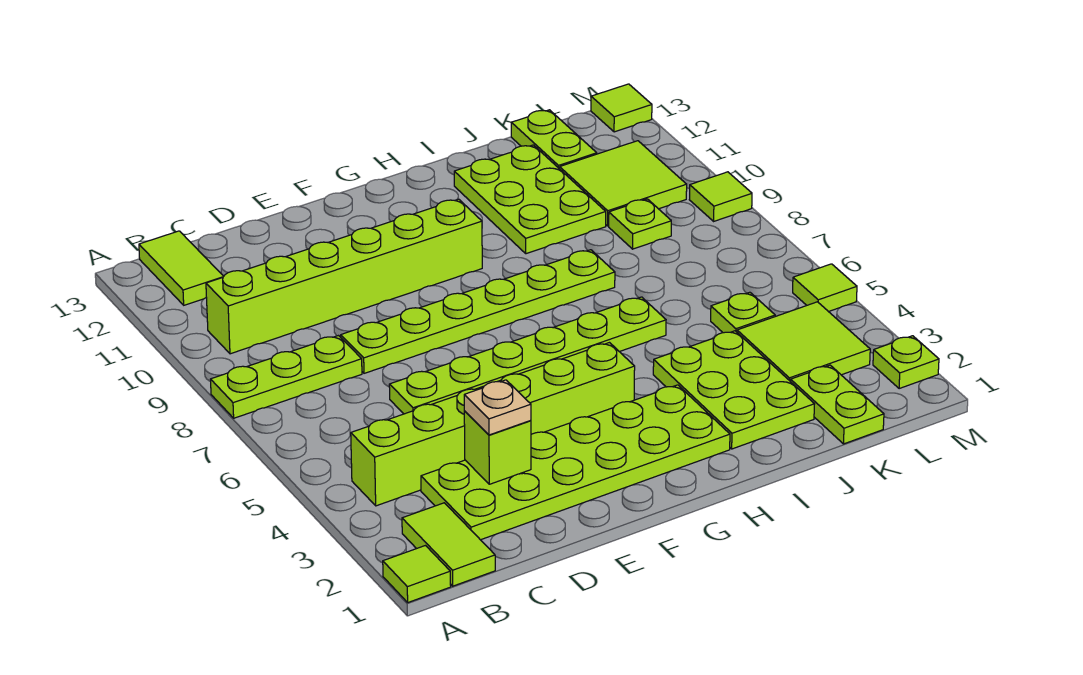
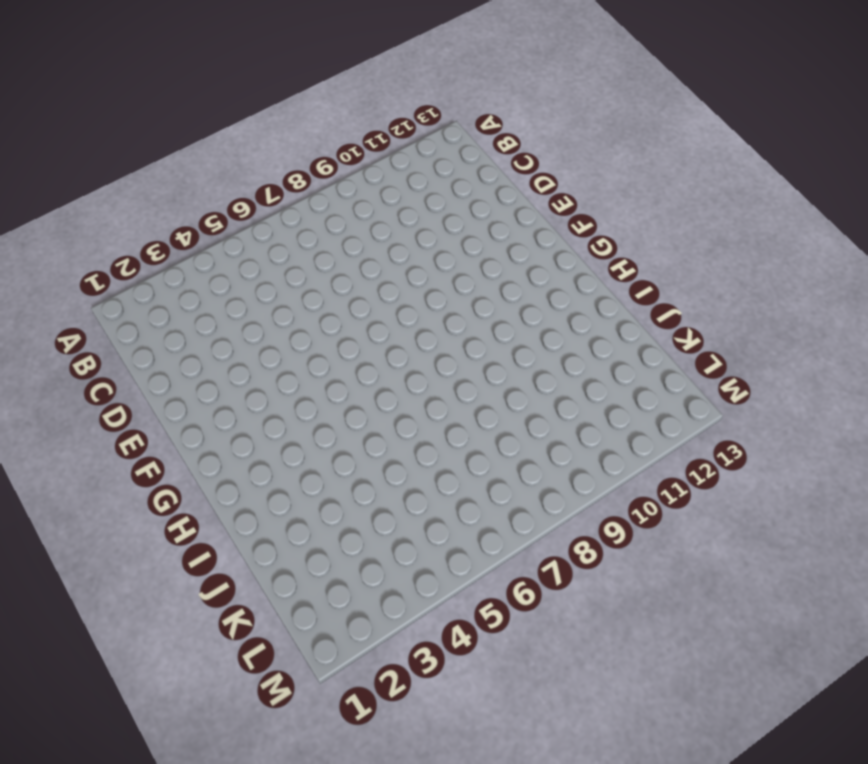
none -> lime 1x1 tile [383,546,451,602]
none -> lime 1x3 plate [210,336,362,418]
none -> lime 1x2 tile [402,503,495,586]

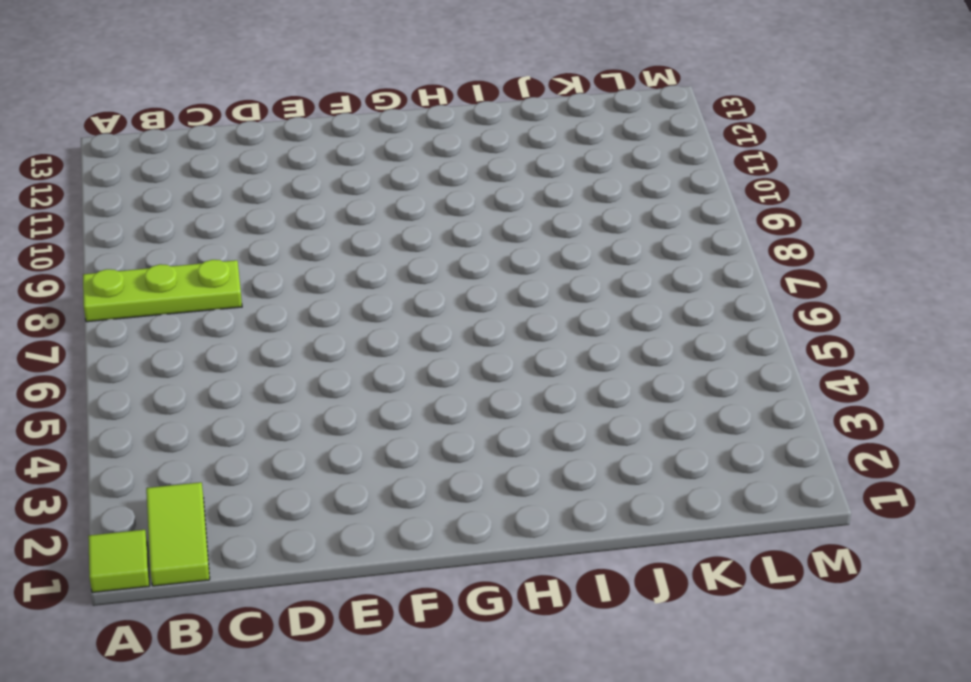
none -> lime 1x6 brick [351,343,635,506]
none -> lime 1x6 brick [206,199,482,354]
none -> lime 1x2 tile [139,231,224,305]

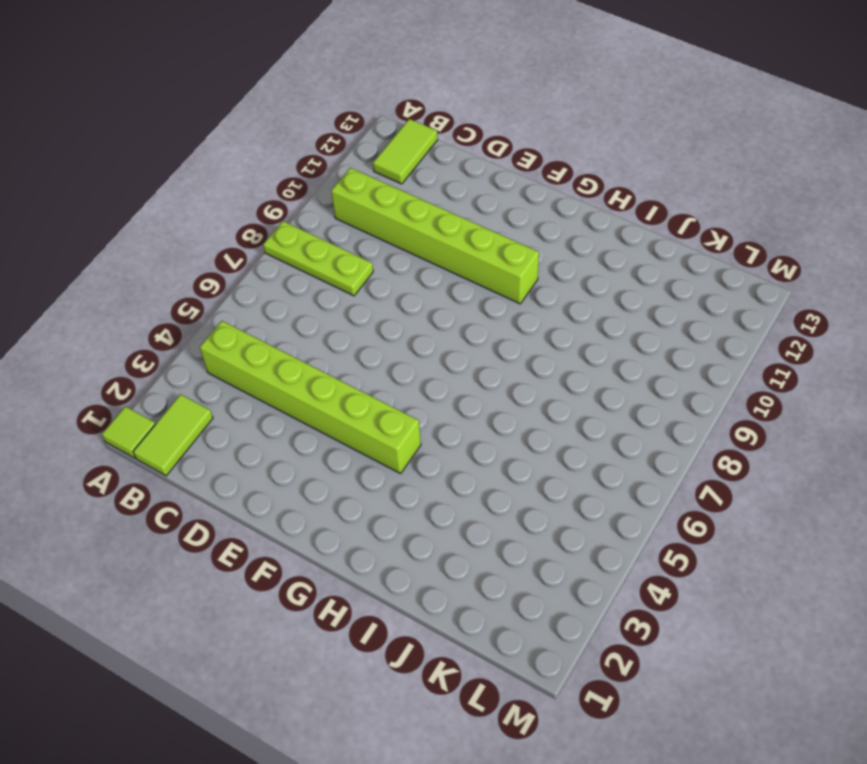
none -> lime 2x6 plate [421,385,730,540]
none -> lime 1x6 plate [389,297,666,414]
none -> lime 1x6 plate [341,250,615,373]

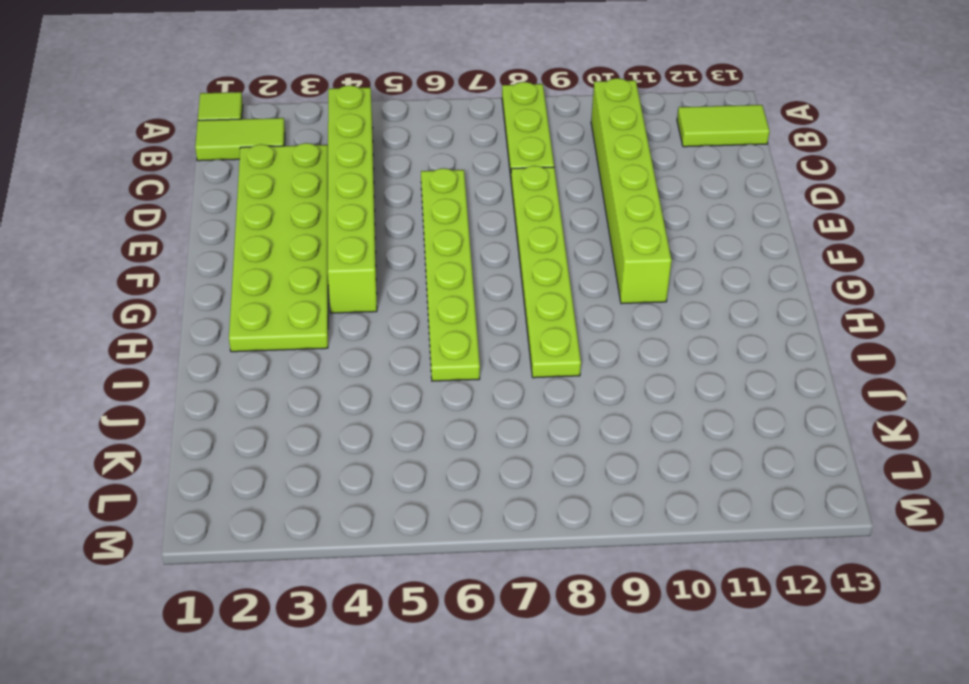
none -> lime 2x3 plate [653,331,814,449]
none -> lime 2x3 plate [454,145,606,254]
none -> lime 1x2 plate [791,365,884,444]

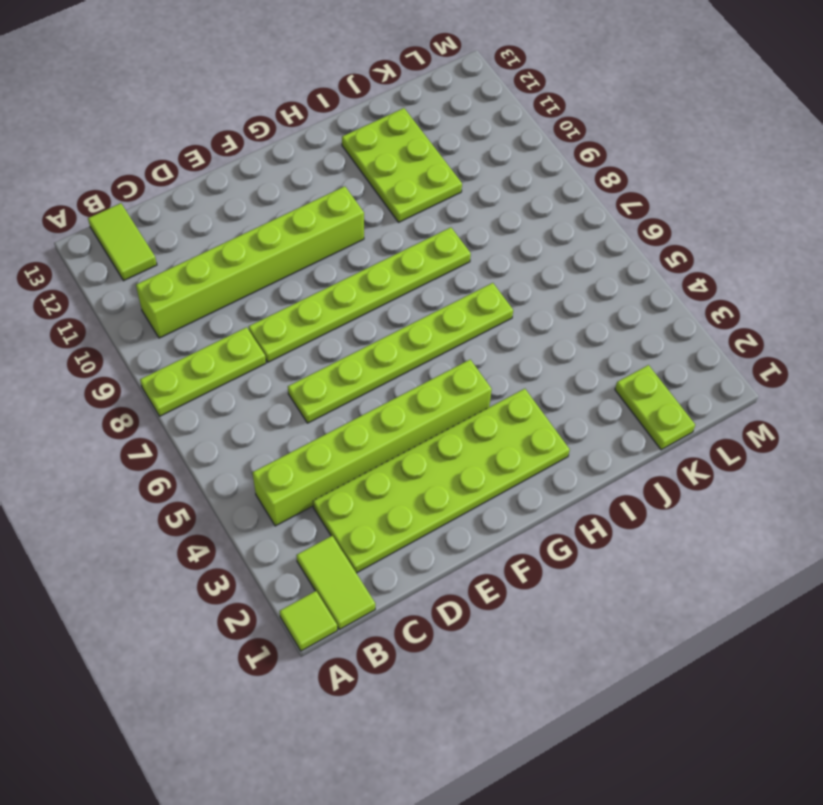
none -> lime 2x3 plate [653,331,814,449]
none -> lime 2x2 tile [737,302,870,382]
none -> lime 1x1 plate [711,292,775,333]

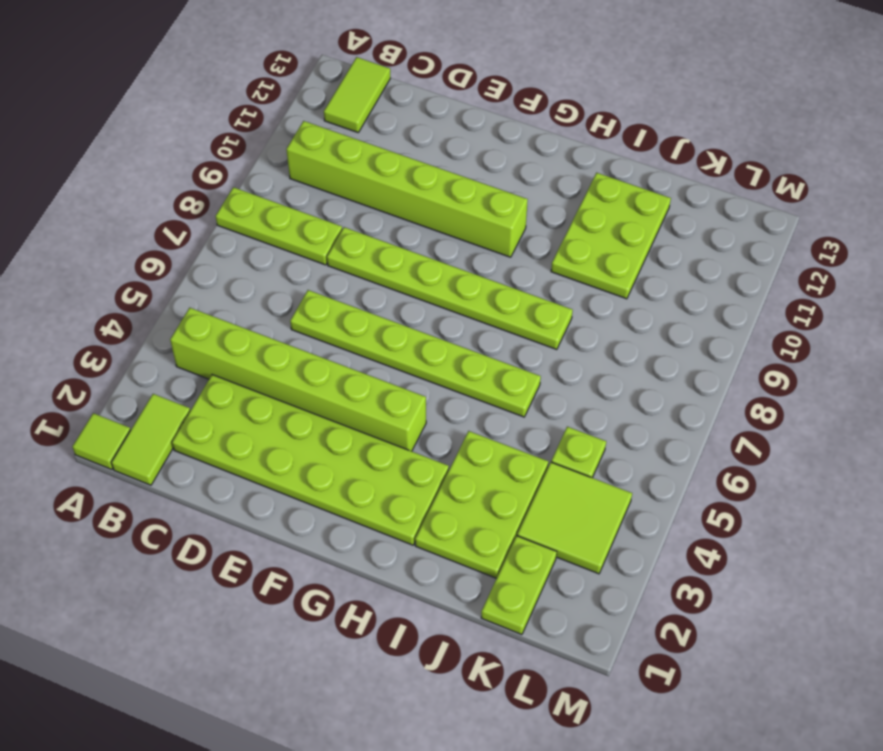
none -> lime 1x1 plate [609,199,671,249]
none -> lime 2x2 tile [560,141,687,226]
none -> lime 1x2 plate [511,110,597,169]

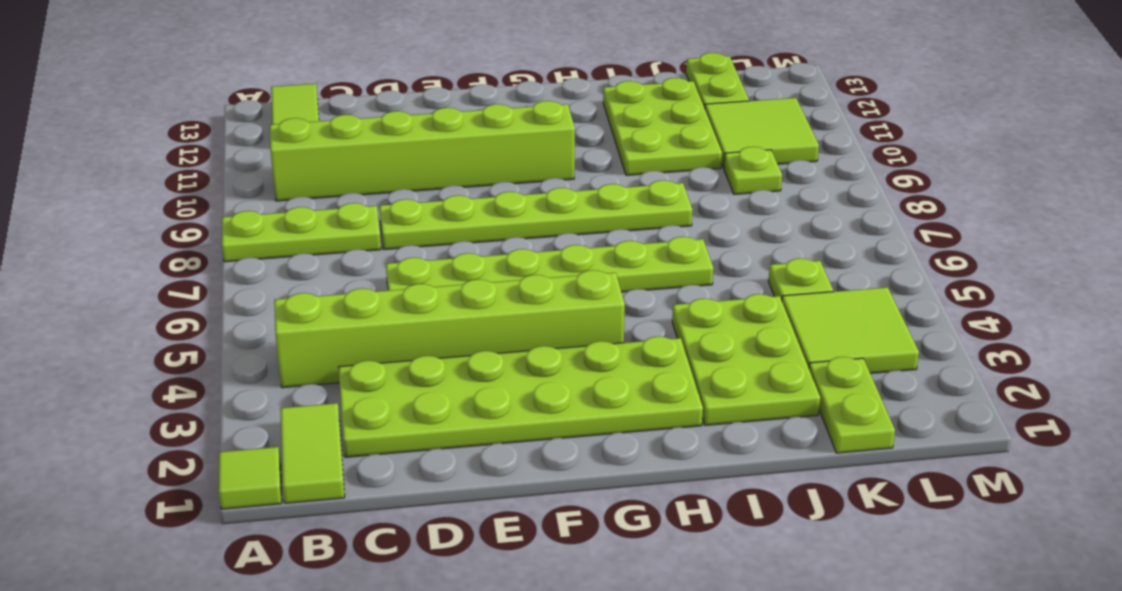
none -> lime 1x1 plate [873,336,939,389]
none -> lime 1x1 tile [793,264,857,312]
none -> lime 1x1 tile [689,172,752,221]

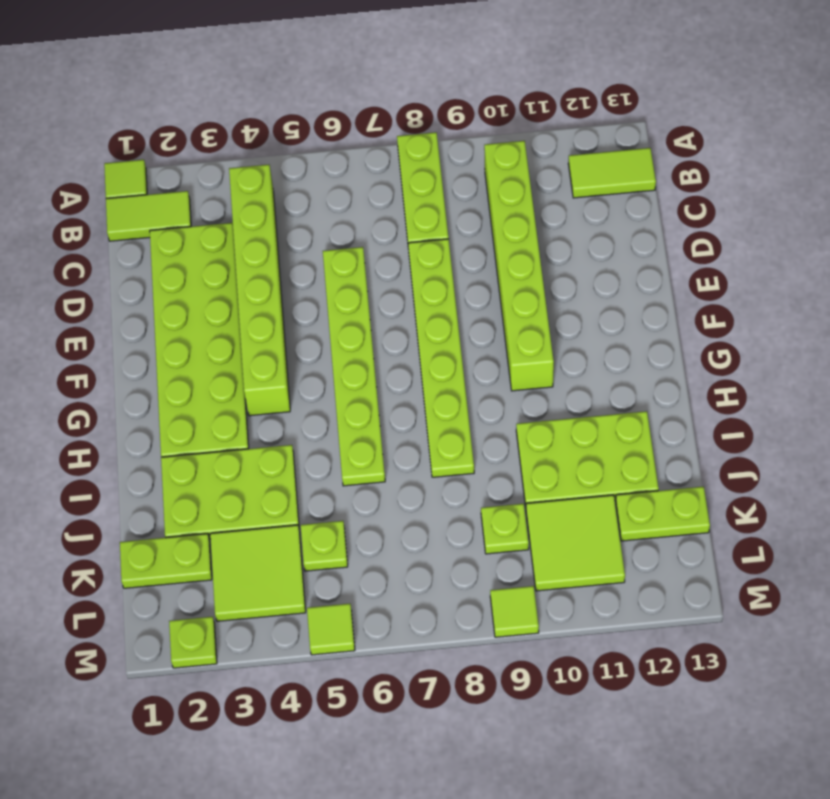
none -> lime 1x1 tile [591,84,652,132]
none -> lime 1x1 brick [464,411,531,484]
none -> tan 1x1 plate [464,380,531,435]

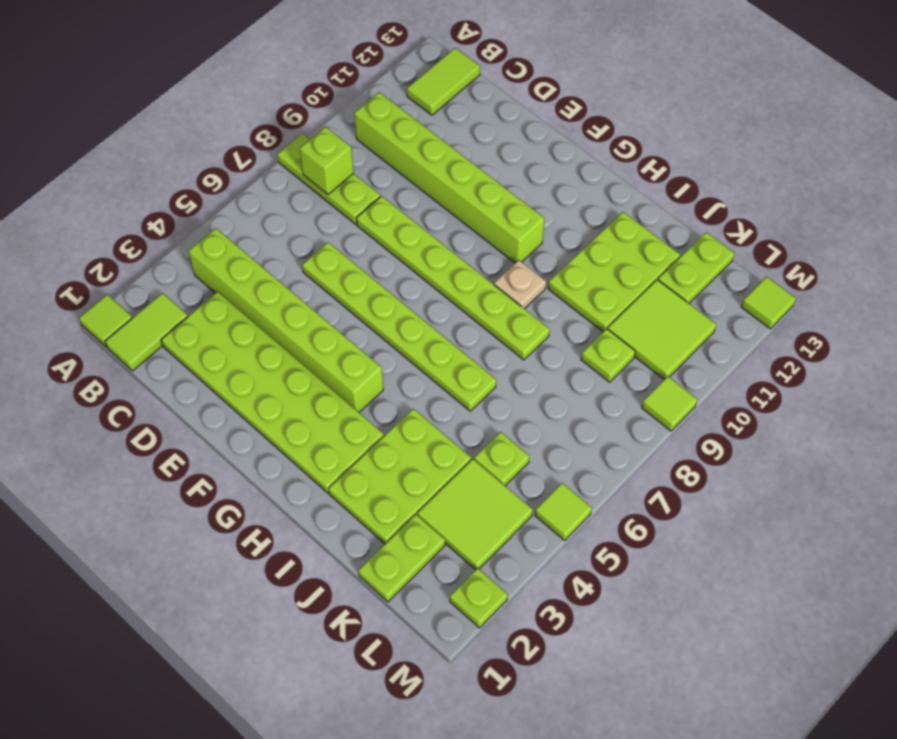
lime 1x1 brick [300,127,353,194] -> lime 1x1 brick moved to [464,411,531,484]
tan 1x1 plate [494,260,546,309] -> tan 1x1 plate moved to [464,380,531,435]

